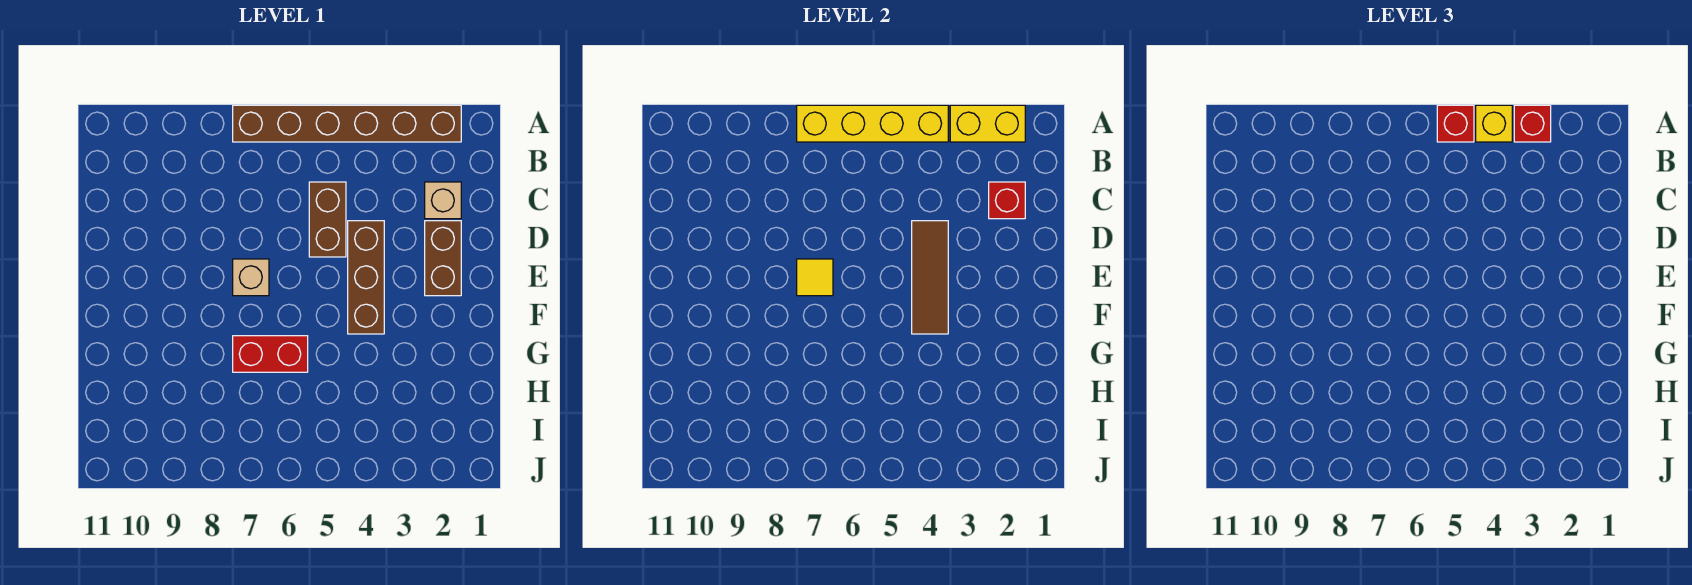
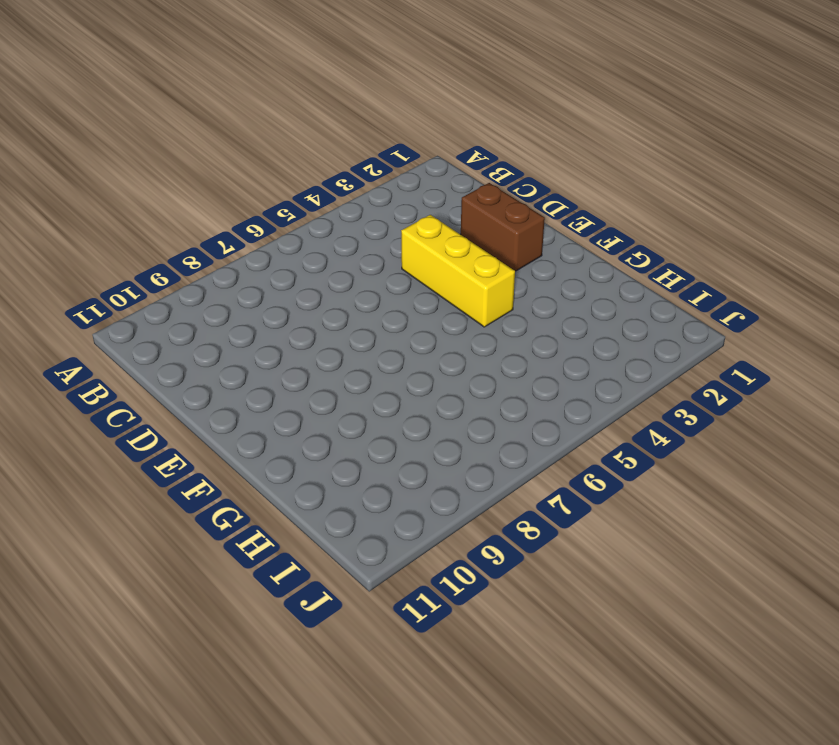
yellow 1x3 brick [401,215,515,327] -> brown 1x3 brick [348,221,384,334]
none -> brown 1x6 brick [233,105,461,142]
none -> tan 1x1 brick [425,182,461,219]
none -> brown 1x2 brick [309,182,346,257]

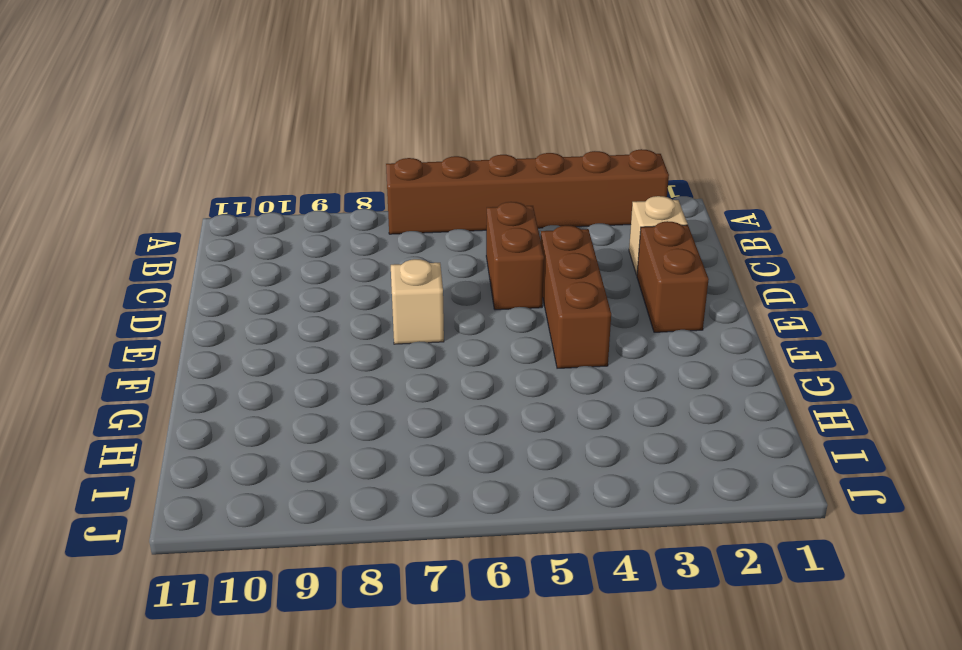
none -> red 1x2 brick [233,336,308,372]
none -> yellow 1x2 brick [950,105,1025,142]
none -> yellow 1x4 brick [797,105,948,142]

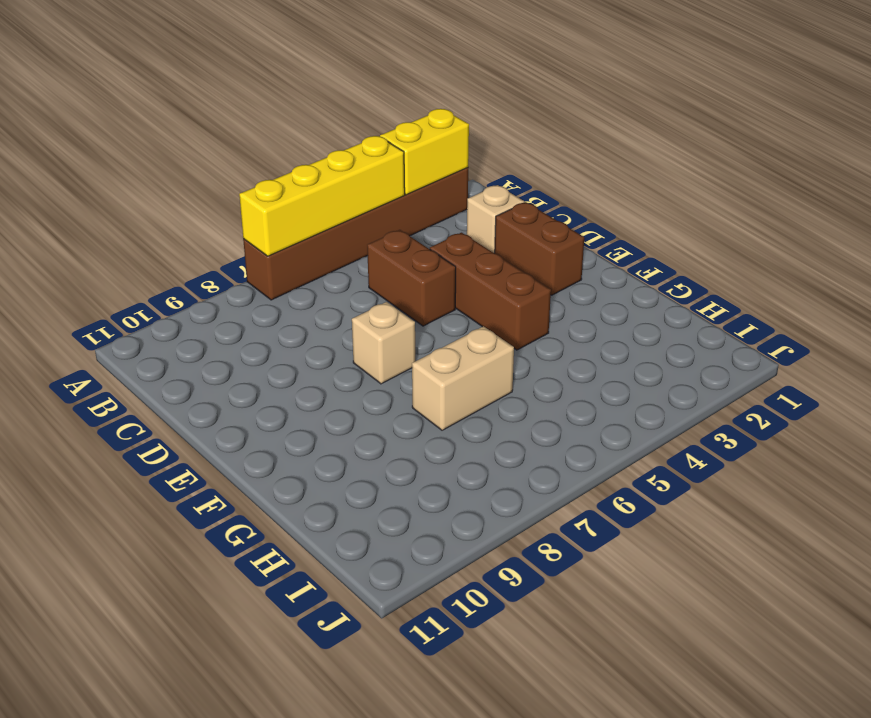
tan 1x2 brick [412,326,514,430] -> red 1x2 brick [233,336,308,372]
none -> red 1x1 brick [989,182,1025,219]
none -> brown 1x3 tile [912,221,948,334]
none -> yellow 1x1 tile [797,259,833,296]

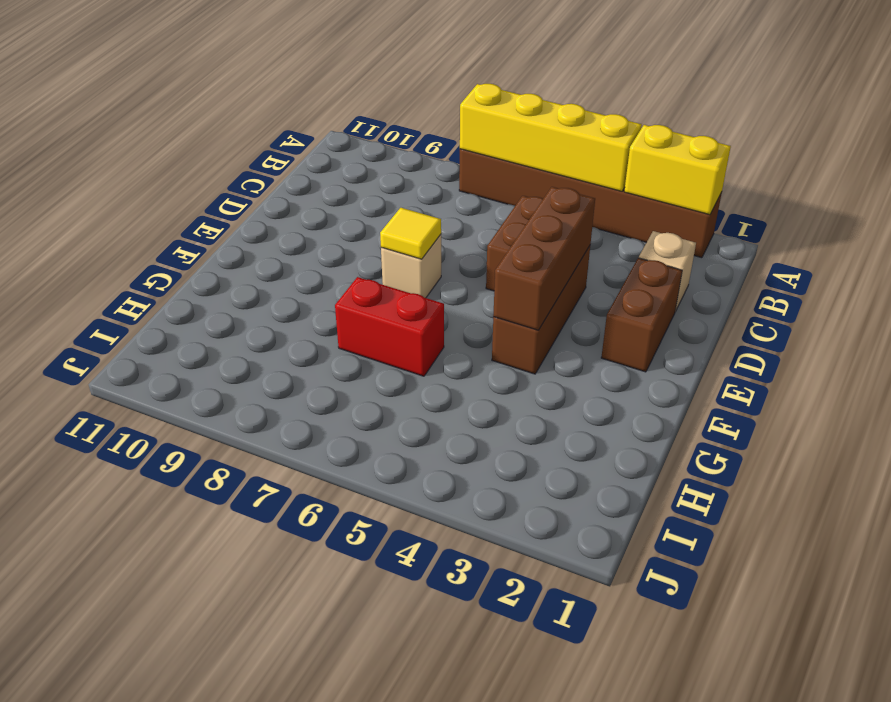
brown 1x3 brick [493,187,595,330] -> brown 1x3 tile [912,221,948,334]
none -> red 1x1 brick [989,182,1025,219]
none -> red 1x1 brick [1514,105,1551,142]
none -> yellow 1x1 brick [1476,105,1512,142]

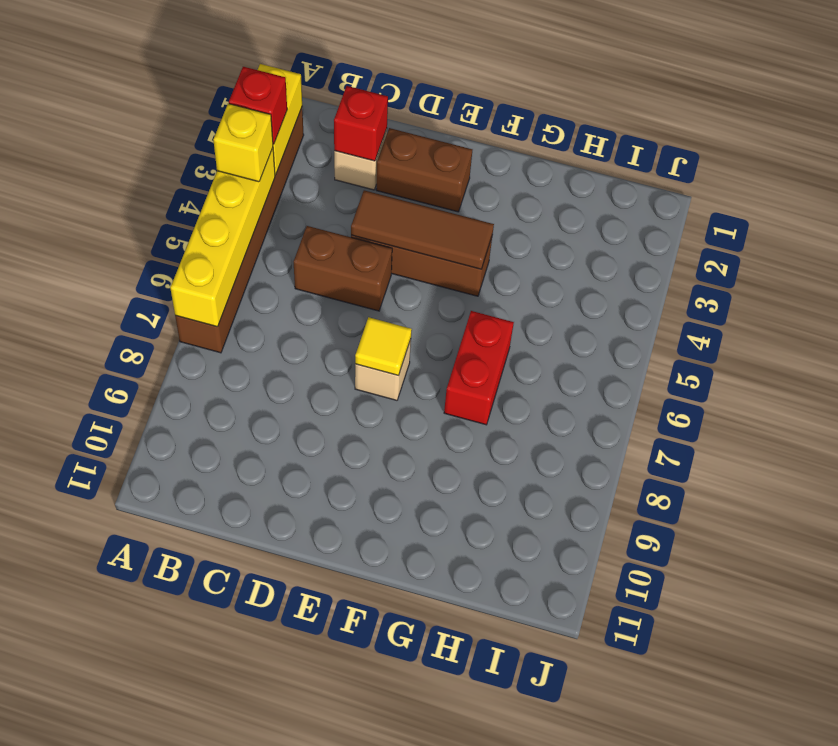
none -> red 1x1 brick [1437,105,1474,142]

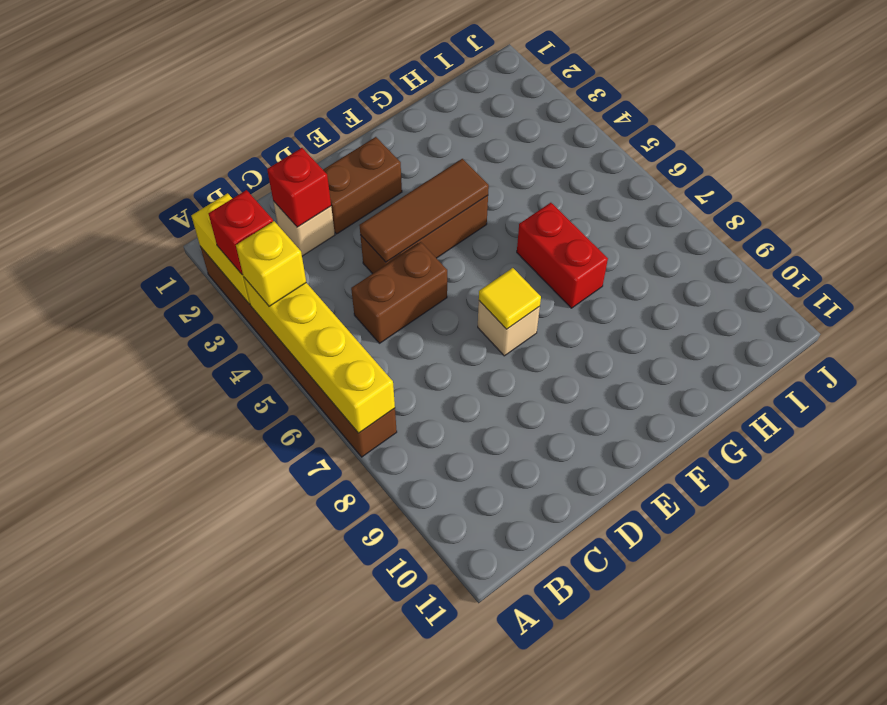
none -> red 1x1 brick [1437,105,1474,142]

